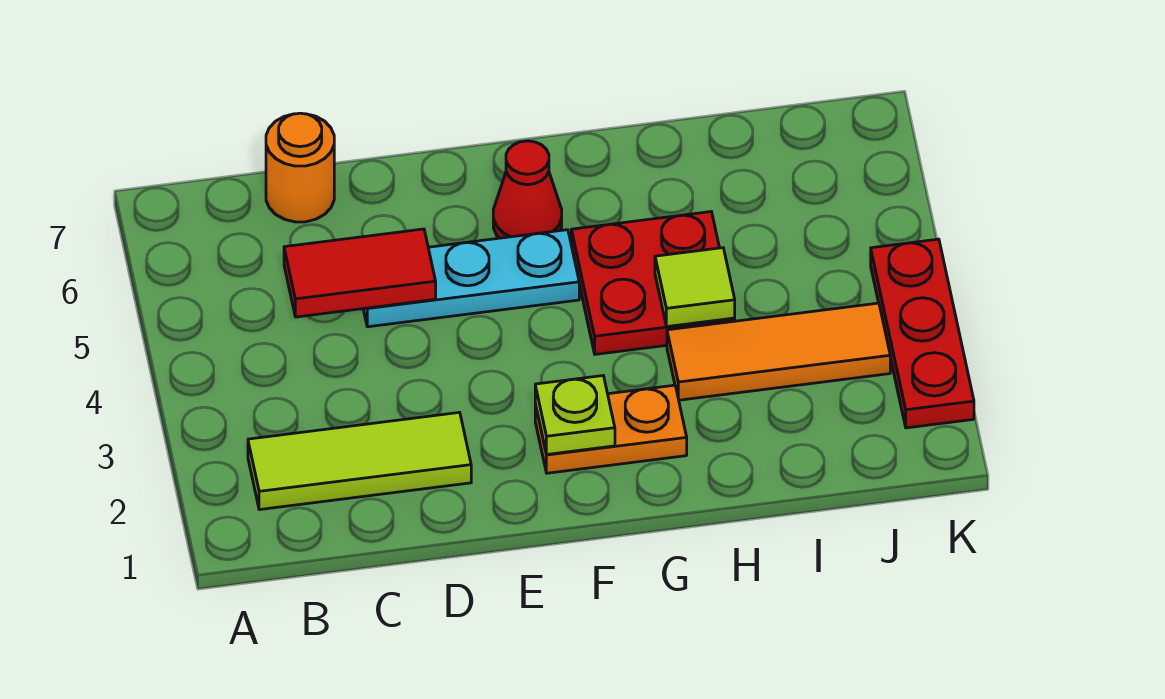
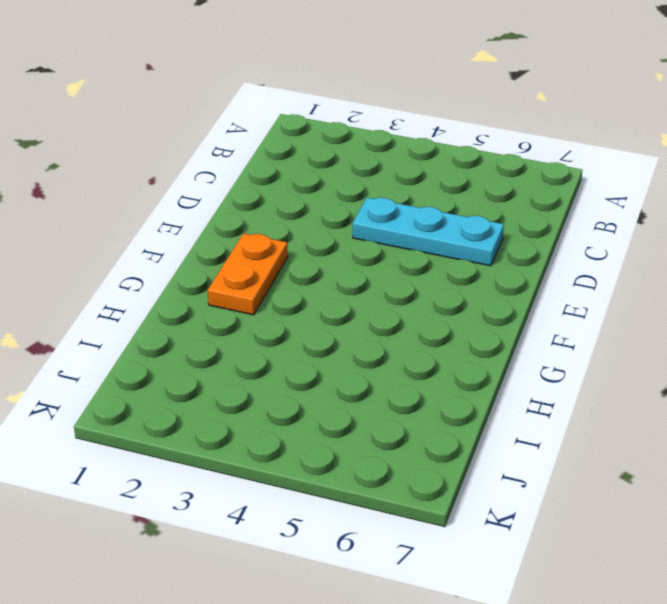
cyan 1x3 plate [353,198,504,266] -> cyan 1x3 plate turned to [363,230,579,327]
none -> lime 1x3 tile [248,412,471,510]
none -> orange 1x1 round brick [266,113,334,222]

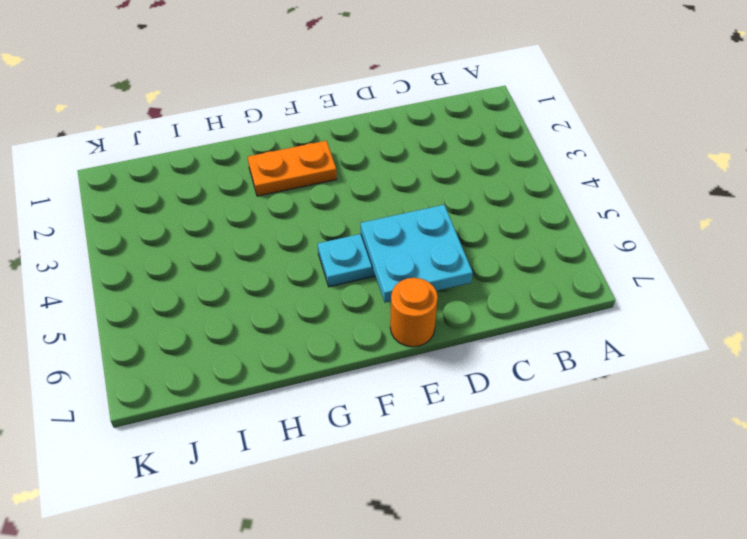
cyan 2x2 plate [361,205,473,303] -> red 1x2 tile [284,229,436,317]
orange 1x1 round brick [390,278,438,347] -> orange 1x1 round brick moved to [266,113,334,222]
none -> lime 1x3 tile [248,412,471,510]
none -> red 1x1 cone [493,141,562,238]

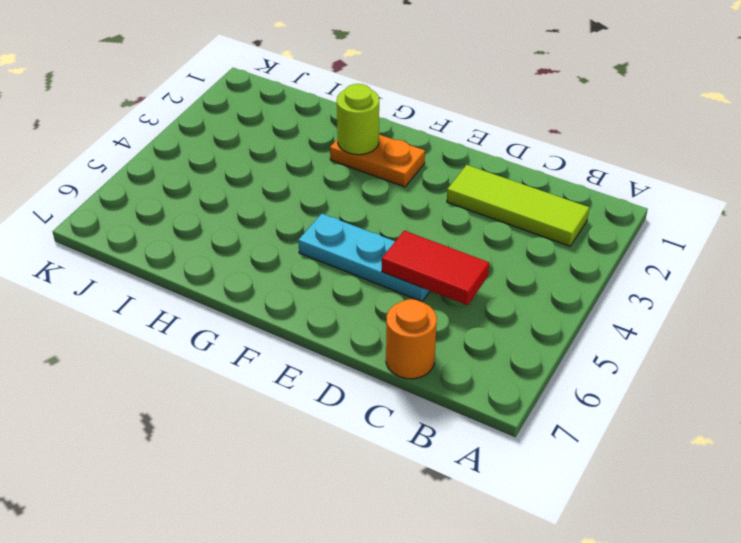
lime 1x1 round brick [337,84,379,155] -> none
none -> red 1x1 cone [493,141,562,238]
none -> red 2x2 plate [571,212,735,354]

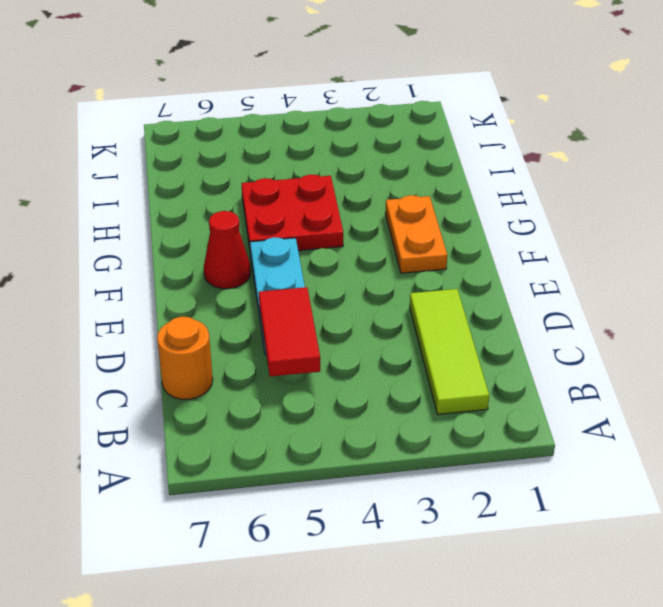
none -> orange 1x3 tile [667,303,890,400]
none -> red 1x3 plate [871,239,974,428]

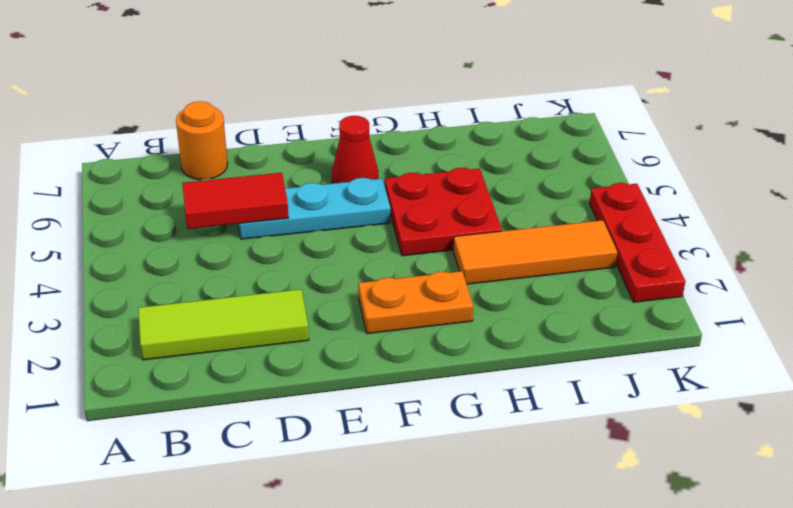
none -> lime 1x1 plate [535,376,615,455]
none -> lime 1x1 tile [655,248,735,327]

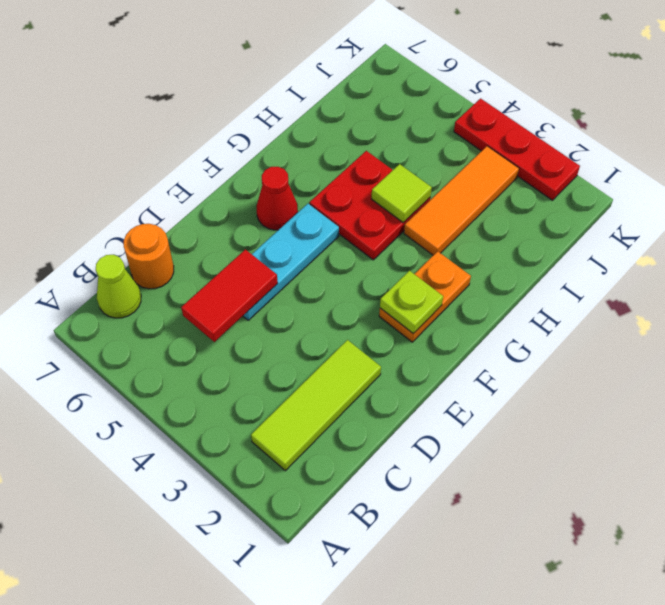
lime 1x1 cone [96,255,141,318] -> none

